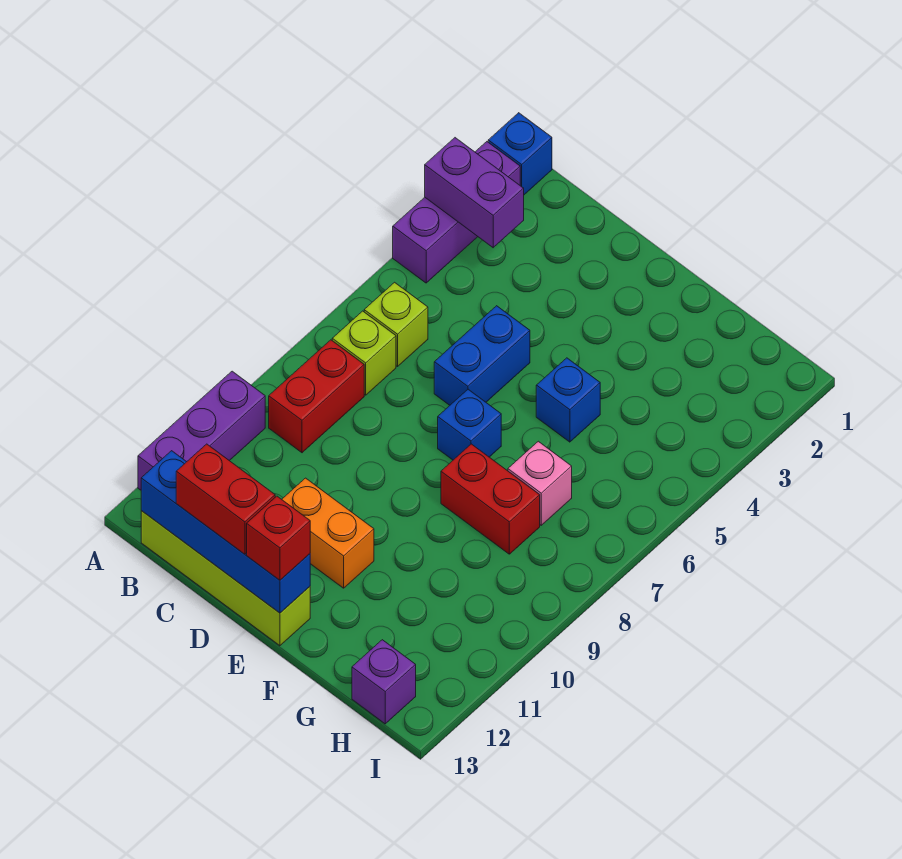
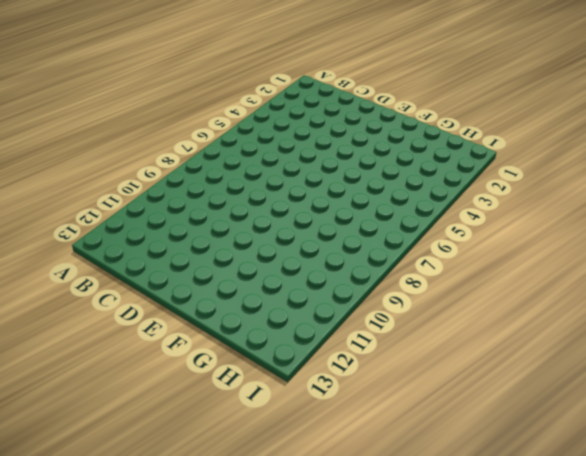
none -> blue 1x1 brick [488,113,552,195]
none -> purple 1x3 brick [393,142,520,283]
none -> purple 1x3 brick [138,371,265,490]

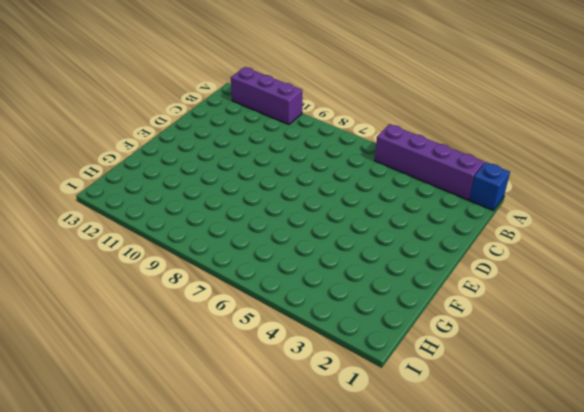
purple 1x4 brick [375,124,484,200] -> purple 1x3 brick [393,142,520,283]
none -> lime 1x1 brick [364,282,428,366]
none -> lime 1x1 brick [332,311,396,395]
none -> red 1x2 brick [269,340,364,453]

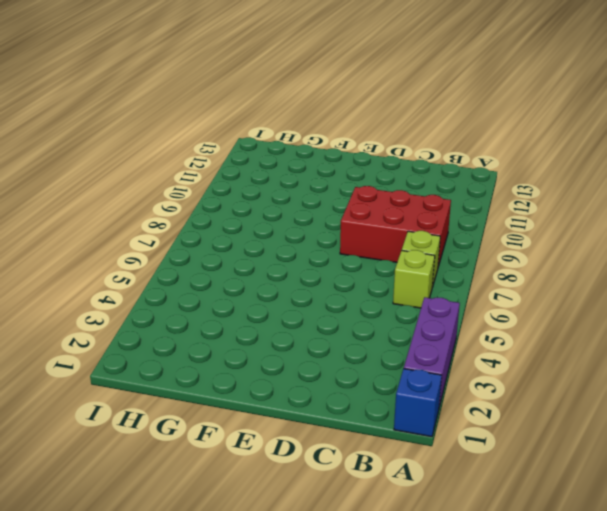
red 2x3 brick [340,186,451,267] -> red 1x2 brick [269,340,364,453]
none -> purple 1x3 brick [138,371,265,490]
none -> lime 1x4 brick [141,511,310,646]
none -> blue 1x2 brick [434,306,530,405]

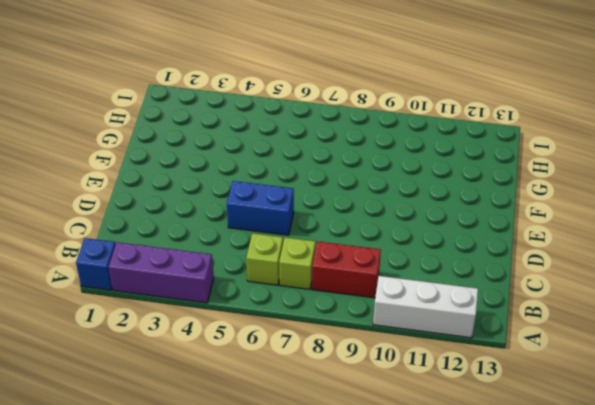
white 1x3 brick [373,276,478,338] -> purple 1x3 brick [138,371,265,490]
none -> lime 1x4 brick [141,511,310,646]
none -> orange 1x2 brick [282,478,374,588]
none -> blue 1x1 brick [438,389,501,460]

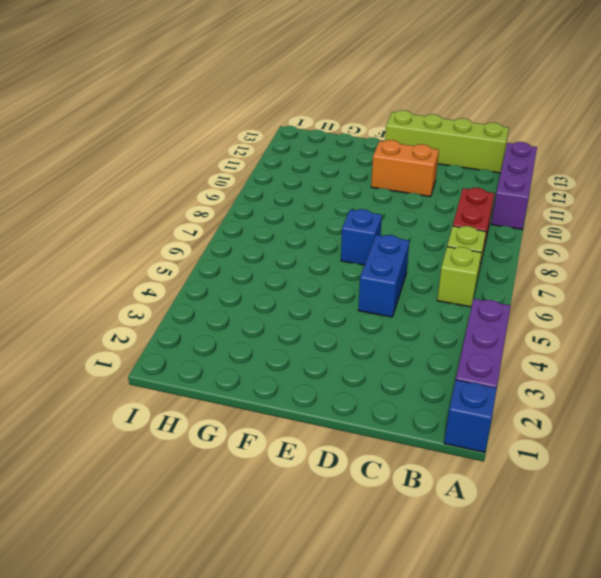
none -> blue 1x1 brick [536,358,600,442]
none -> red 1x2 brick [441,444,540,554]
none -> pink 1x1 brick [508,441,572,525]

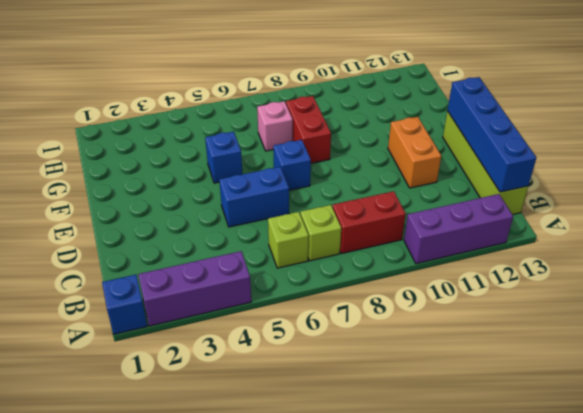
none -> purple 1x1 brick [352,640,416,724]
none -> purple 1x2 brick [425,138,524,248]
none -> red 1x2 brick [176,444,275,554]

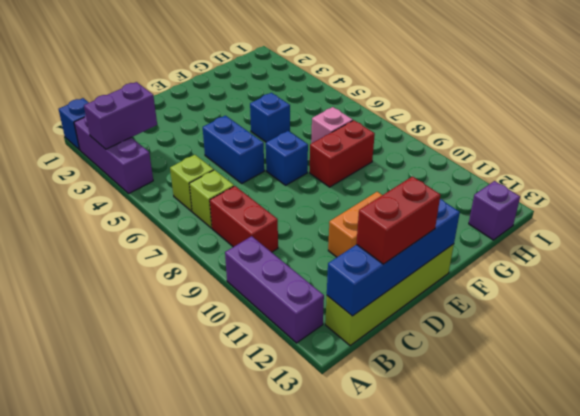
none -> red 1x1 brick [247,496,310,580]

